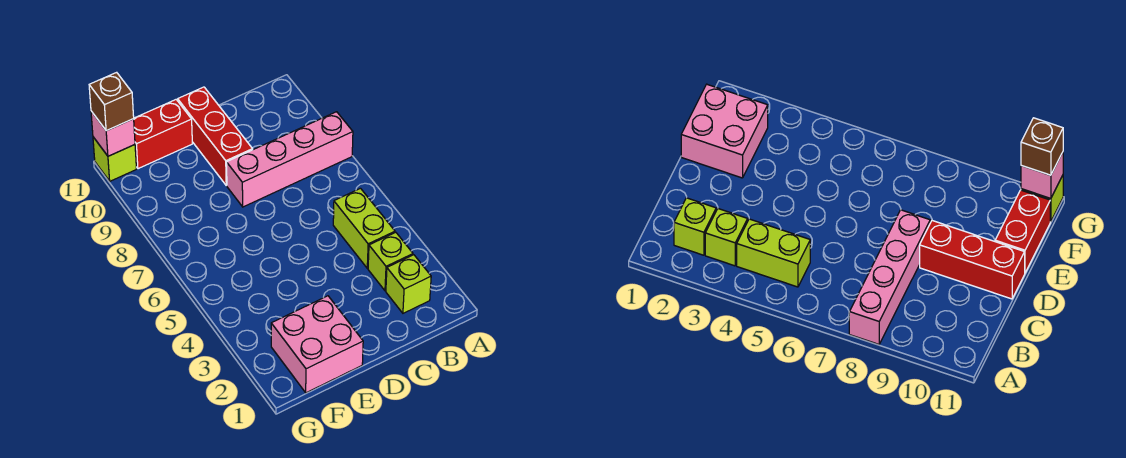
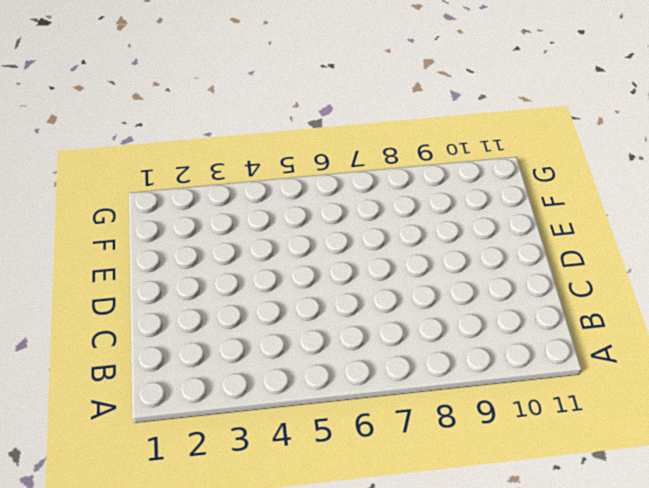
none -> pink 1x4 brick [227,112,353,207]
none -> lime 1x1 brick [386,255,431,313]

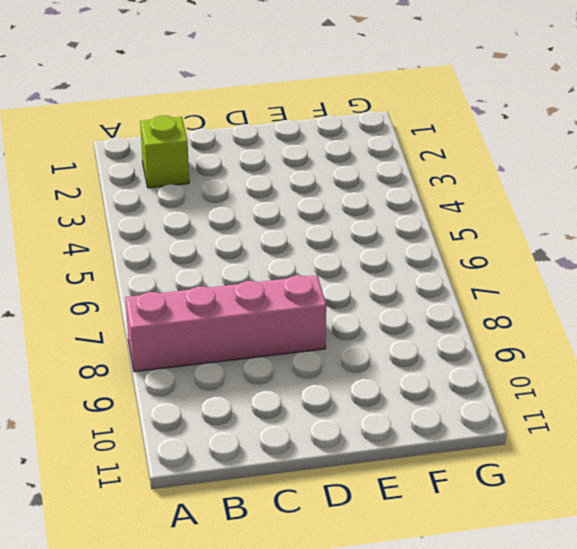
none -> lime 1x1 brick [368,232,413,291]
none -> lime 1x2 brick [333,188,395,268]

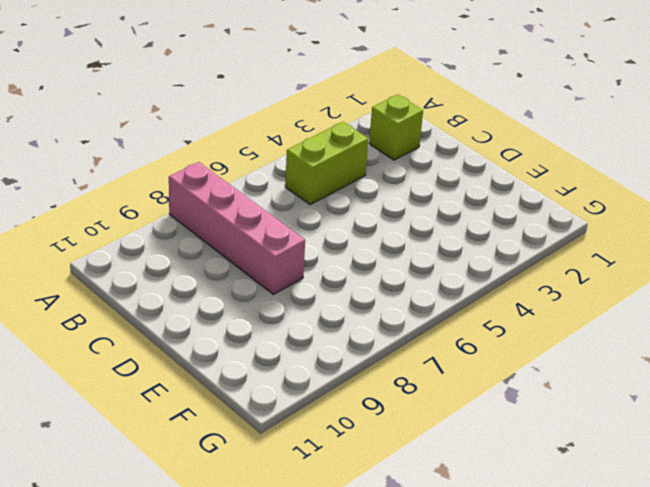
none -> lime 1x1 brick [368,232,413,291]
none -> red 1x3 brick [178,87,253,185]

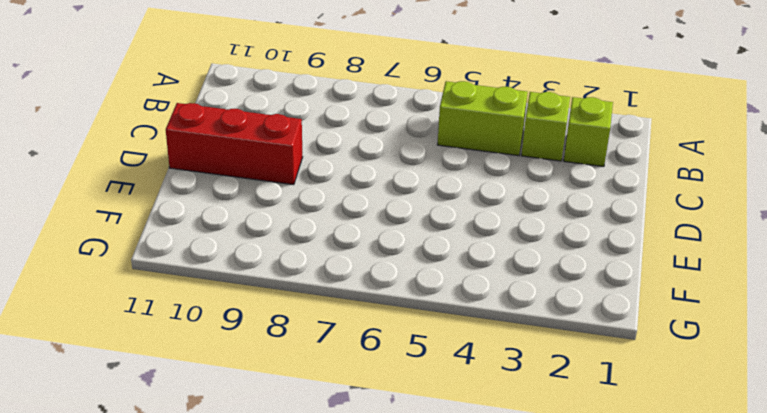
none -> pink 1x4 brick [227,112,353,207]
none -> pink 2x2 brick [271,296,363,393]

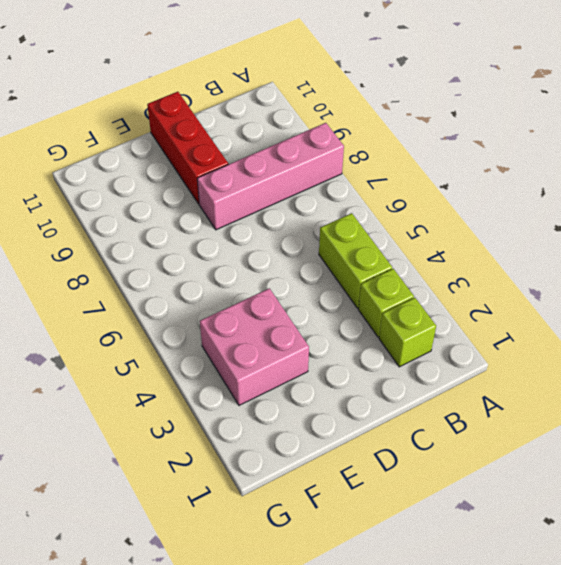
pink 2x2 brick [200,288,309,405] -> pink 2x2 brick moved to [271,296,363,393]
none -> red 1x2 brick [134,100,192,169]
none -> lime 1x1 brick [93,137,136,181]

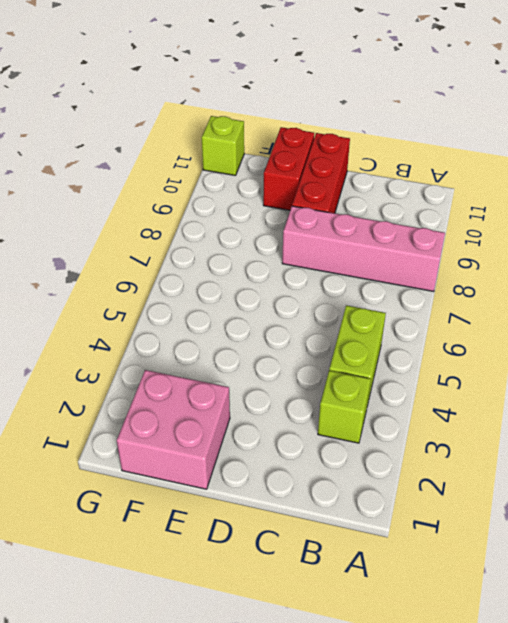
red 1x2 brick [263,127,314,210] -> red 1x2 brick turned to [134,100,192,169]
none -> lime 1x1 brick [386,255,431,313]
none -> pink 1x1 brick [91,111,135,156]

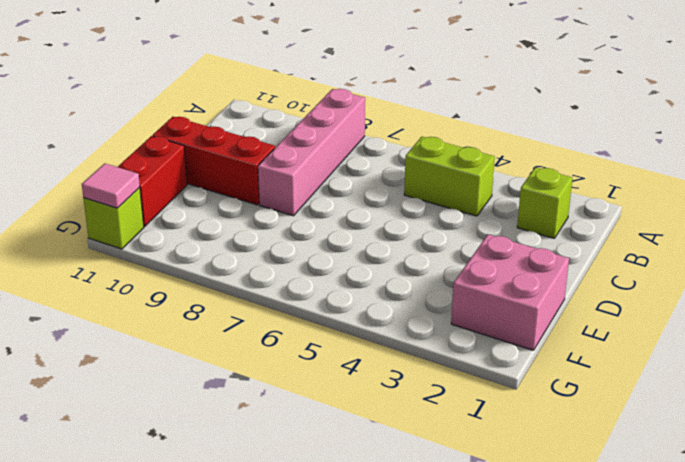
pink 1x1 tile [82,163,140,208] -> pink 1x1 brick [91,111,135,156]
none -> lime 1x1 brick [368,232,413,291]
none -> brown 1x1 brick [89,72,134,131]

